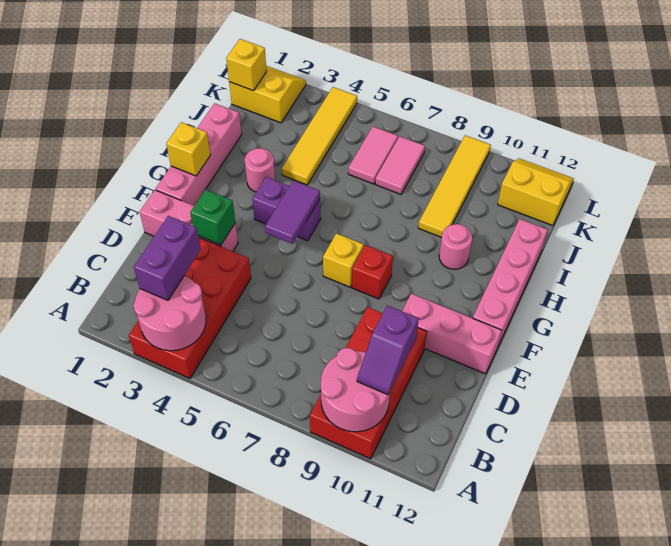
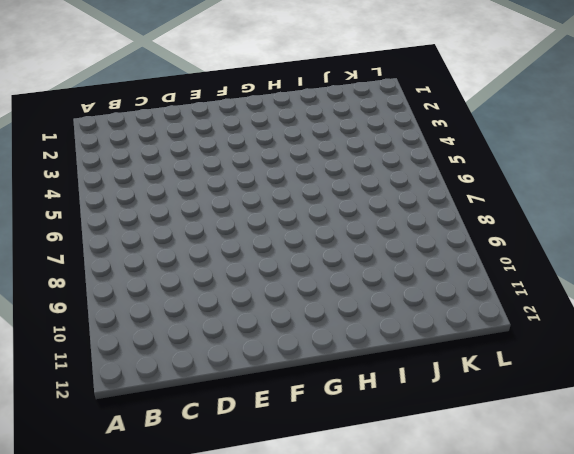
none -> red 2x4 brick [129,238,251,378]
none -> red 2x4 brick [310,307,427,459]
none -> pink 1x3 brick [140,190,238,251]

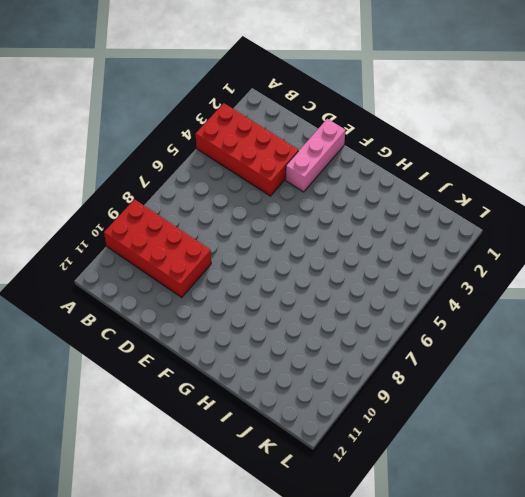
none -> pink 1x3 brick [402,294,502,374]
none -> pink 1x4 brick [155,103,242,206]
none -> yellow 1x1 brick [323,233,364,287]

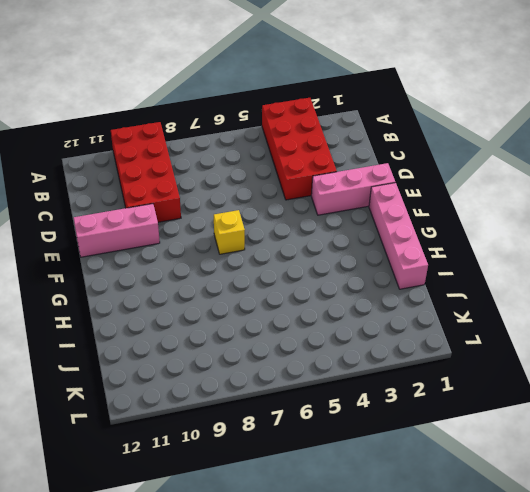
none -> red 1x1 brick [352,245,393,299]
none -> pink 1x4 brick [473,219,548,346]
none -> purple 1x2 brick [252,177,321,241]

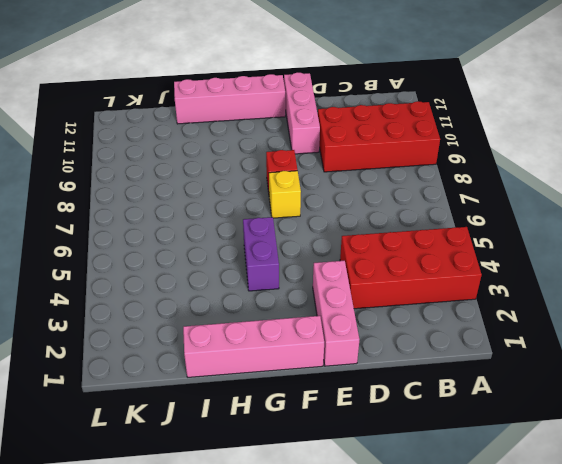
none -> pink 1x1 round brick [245,148,275,192]
none -> pink 1x1 round brick [439,224,472,269]
none -> yellow 1x4 tile [282,87,357,185]

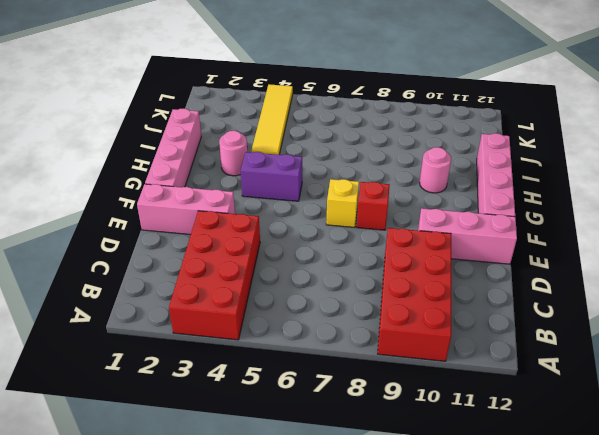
none -> yellow 1x4 tile [418,135,491,237]
none -> pink 1x2 tile [348,127,398,184]
none -> pink 1x2 tile [375,136,425,194]

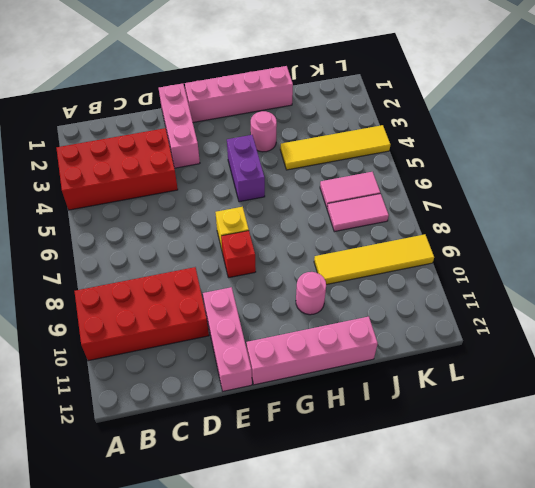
none -> yellow 2x2 slope [229,66,306,123]
none -> yellow 2x2 slope [498,158,574,226]
none -> pink 2x2 round brick [133,276,206,351]

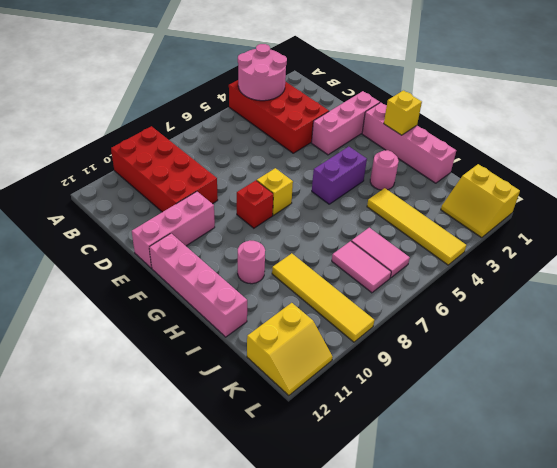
yellow 2x2 slope [441,164,520,238] -> yellow 2x2 slope turned to [229,66,306,123]
none -> pink 2x2 round brick [321,348,390,432]
none -> green 1x1 brick [190,190,235,245]
none -> purple 1x2 tile [265,180,320,244]

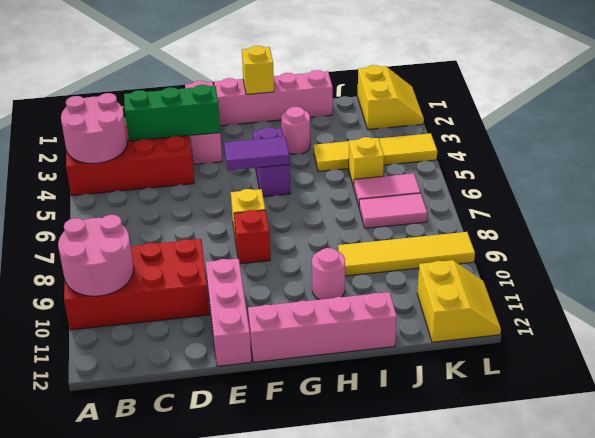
green 1x3 brick [124,85,220,141] -> green 1x1 brick [190,190,235,245]
yellow 1x1 brick [349,137,384,187] -> yellow 1x1 brick moved to [226,39,267,91]
none -> purple 1x2 brick [134,216,201,300]
none -> purple 1x2 slope [357,305,419,395]

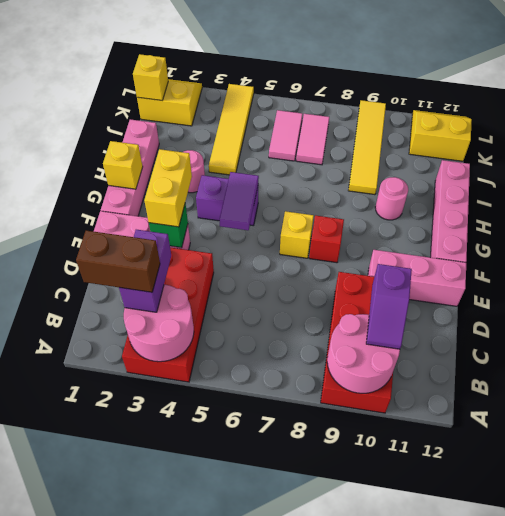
brown 1x2 brick [76,231,160,292] -> none
yellow 1x2 brick [144,149,192,227] -> none

